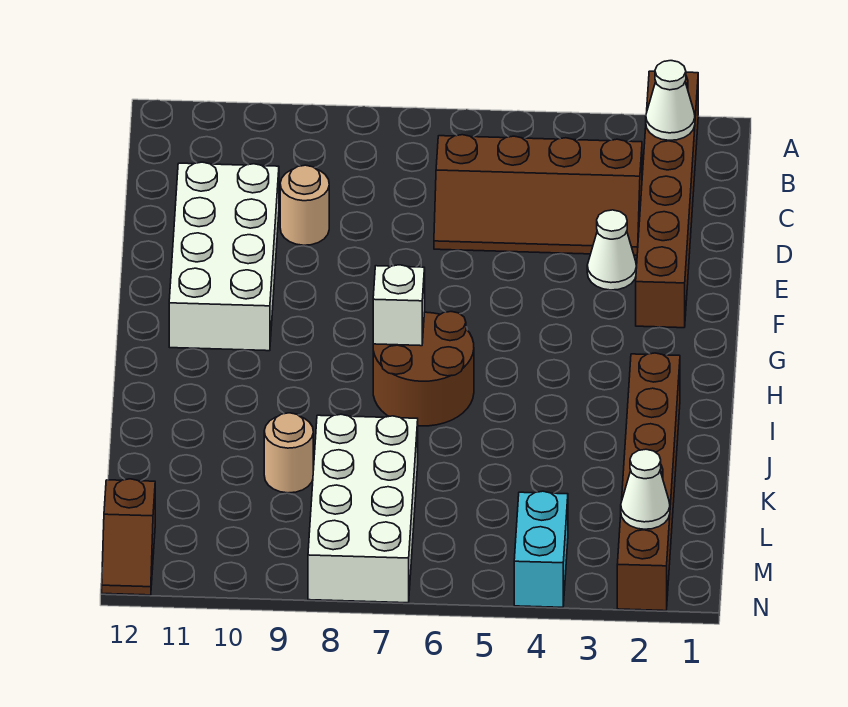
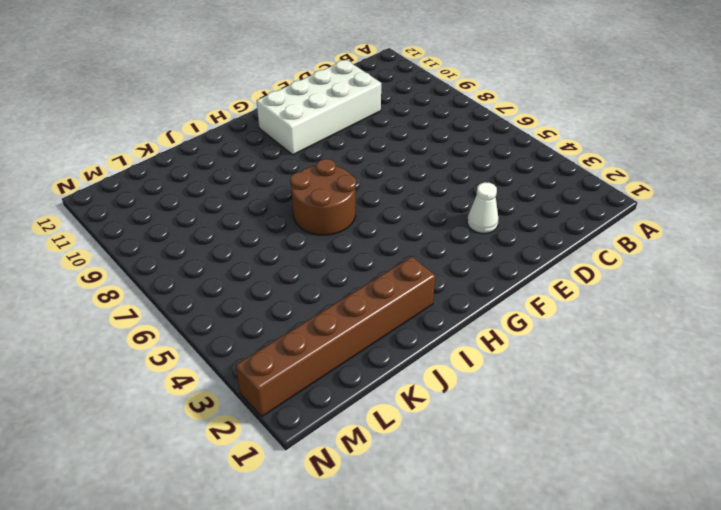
none -> brown 1x6 brick [636,71,698,328]
none -> brown 2x4 slope [434,135,642,255]
none -> tan 1x1 round brick [280,165,329,245]

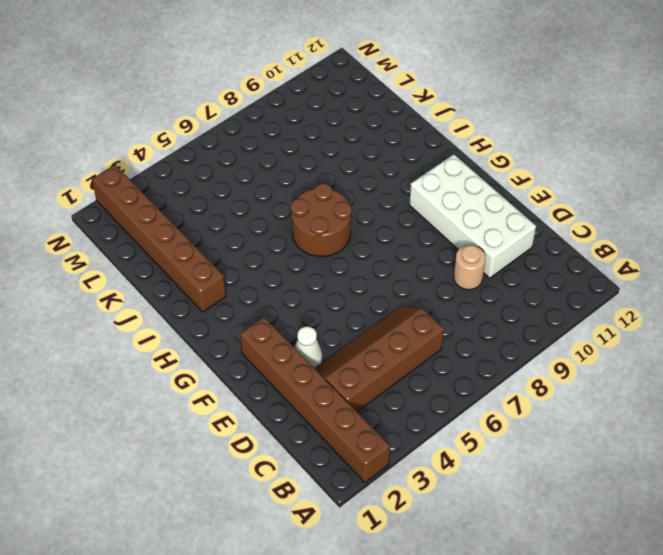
none -> white 2x4 brick [308,414,418,603]
none -> tan 1x1 round brick [264,413,313,493]
none -> cyan 1x2 brick [514,491,568,607]

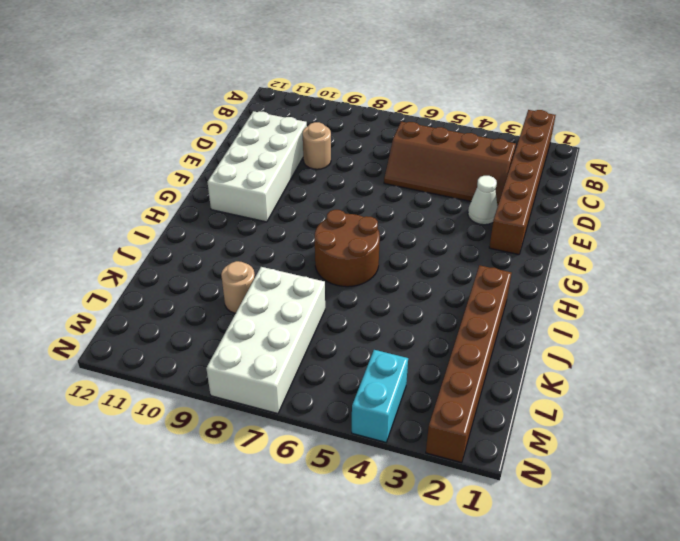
none -> brown 1x2 slope [102,479,155,595]
none -> white 1x1 cone [646,61,695,140]
none -> white 1x1 brick [373,265,425,346]

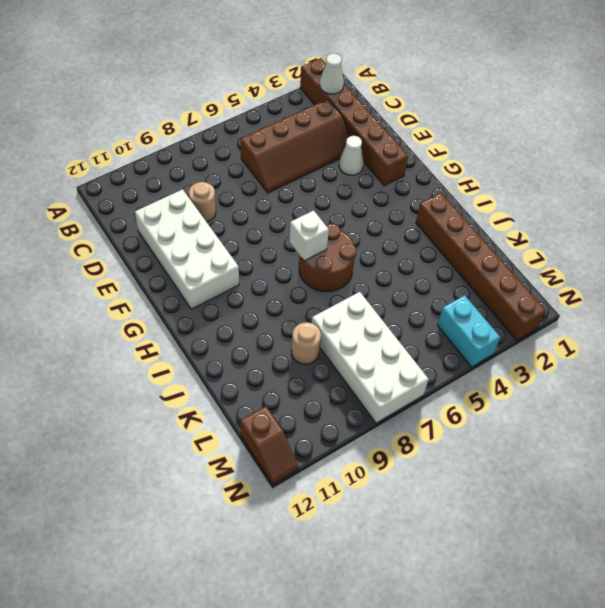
none -> white 1x1 cone [621,449,670,529]

